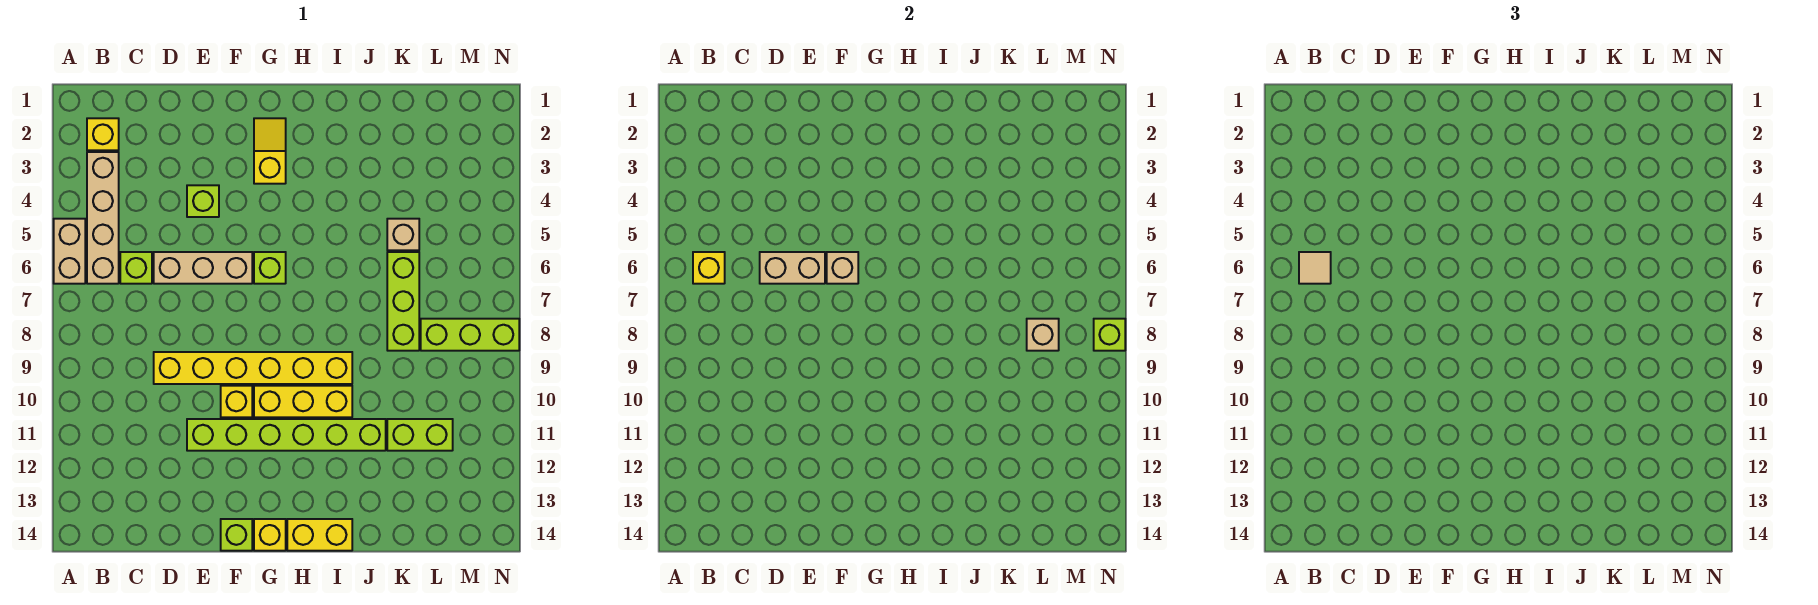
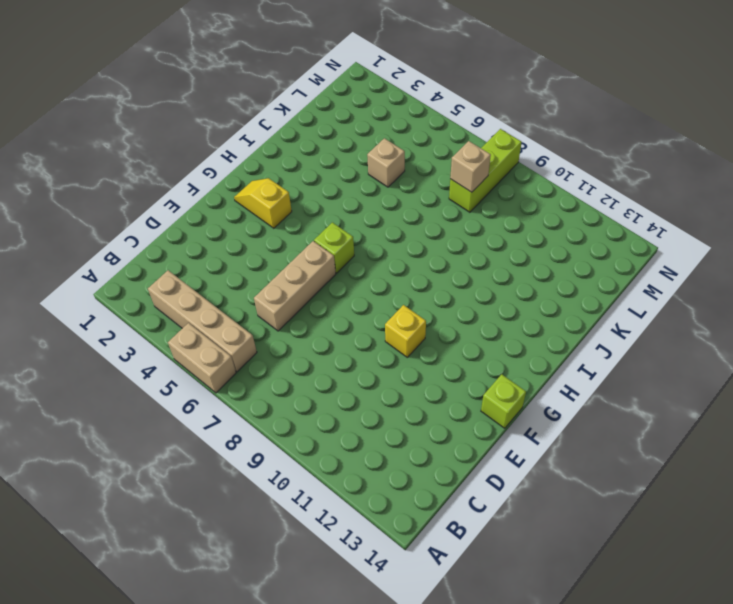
none -> yellow 1x1 brick [87,118,119,150]
none -> lime 1x1 brick [120,252,152,284]
none -> yellow 1x6 brick [154,352,352,384]

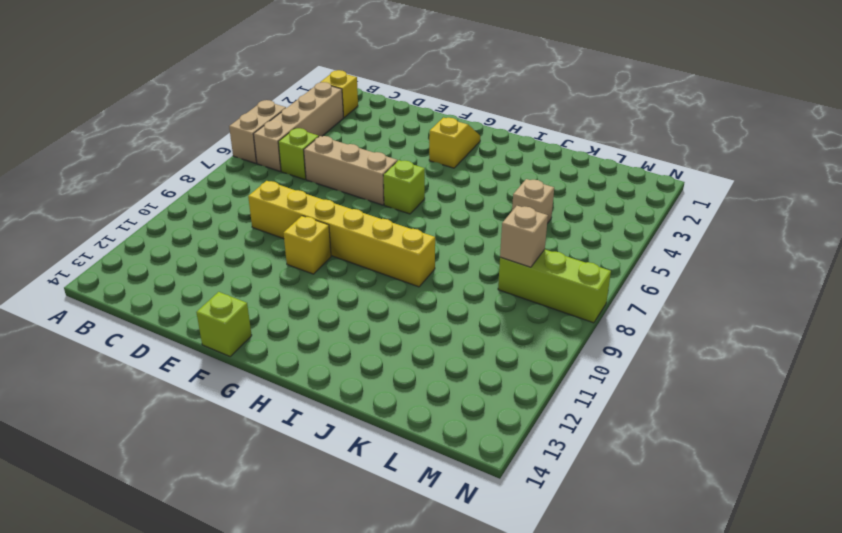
none -> lime 1x1 brick [187,185,219,217]
none -> lime 1x6 brick [187,419,386,451]
none -> yellow 1x3 brick [254,386,352,417]

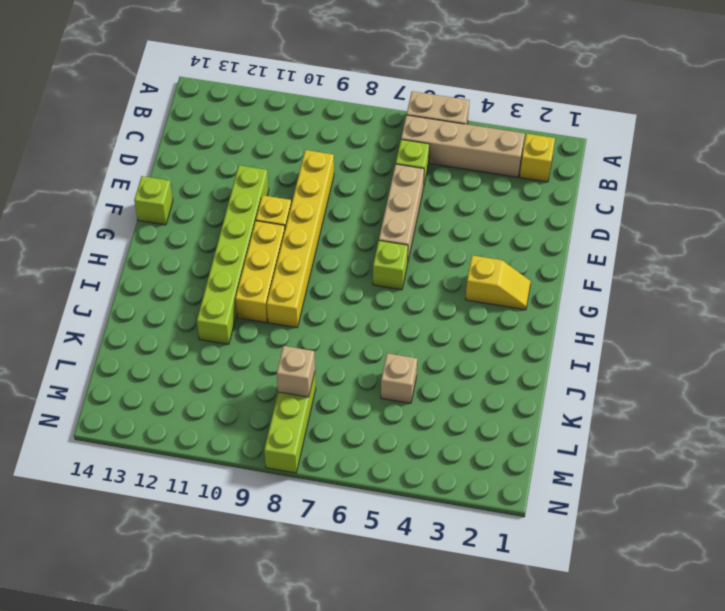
none -> lime 1x1 brick [187,185,219,217]
none -> yellow 1x1 brick [254,519,286,551]
none -> yellow 1x2 brick [287,519,352,551]

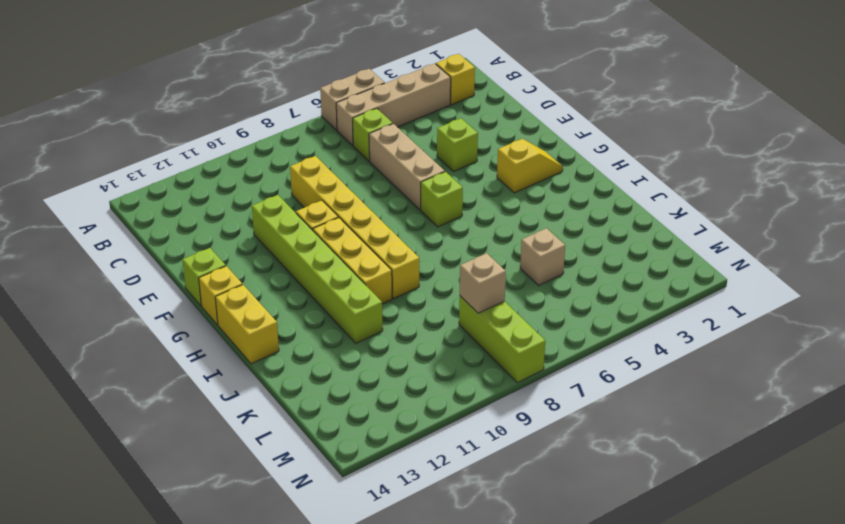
none -> lime 1x3 brick [387,252,419,351]
none -> lime 1x2 brick [387,419,453,451]
none -> yellow 1x1 brick [693,252,725,284]

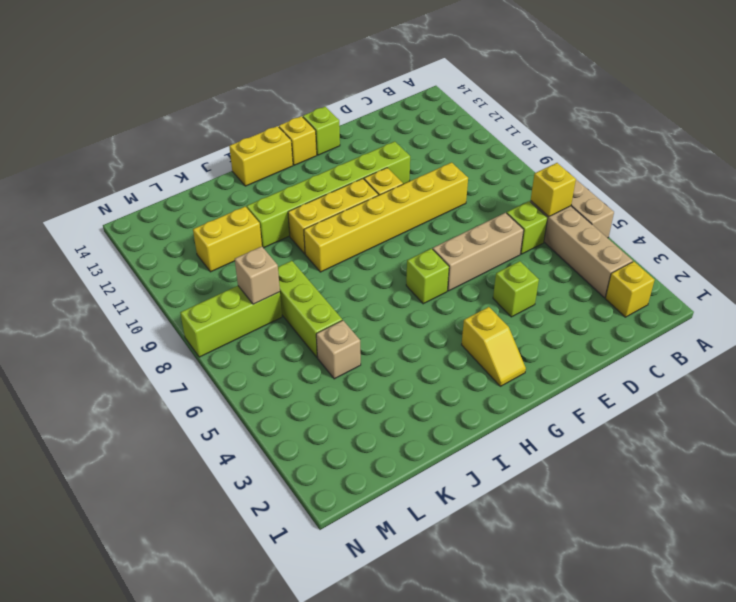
yellow 1x2 brick [193,207,262,272] -> lime 1x2 brick [387,419,453,451]
none -> tan 1x2 brick [760,252,825,284]
none -> tan 1x1 brick [827,252,858,284]
none -> lime 1x1 brick [1094,319,1125,351]

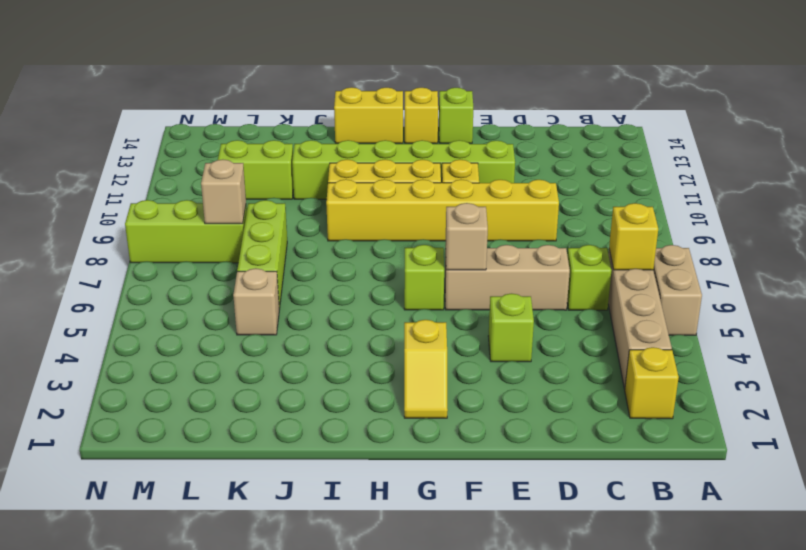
none -> tan 1x2 brick [760,252,825,284]
none -> lime 1x1 brick [1094,319,1125,351]
none -> tan 1x1 tile [1299,252,1331,284]

